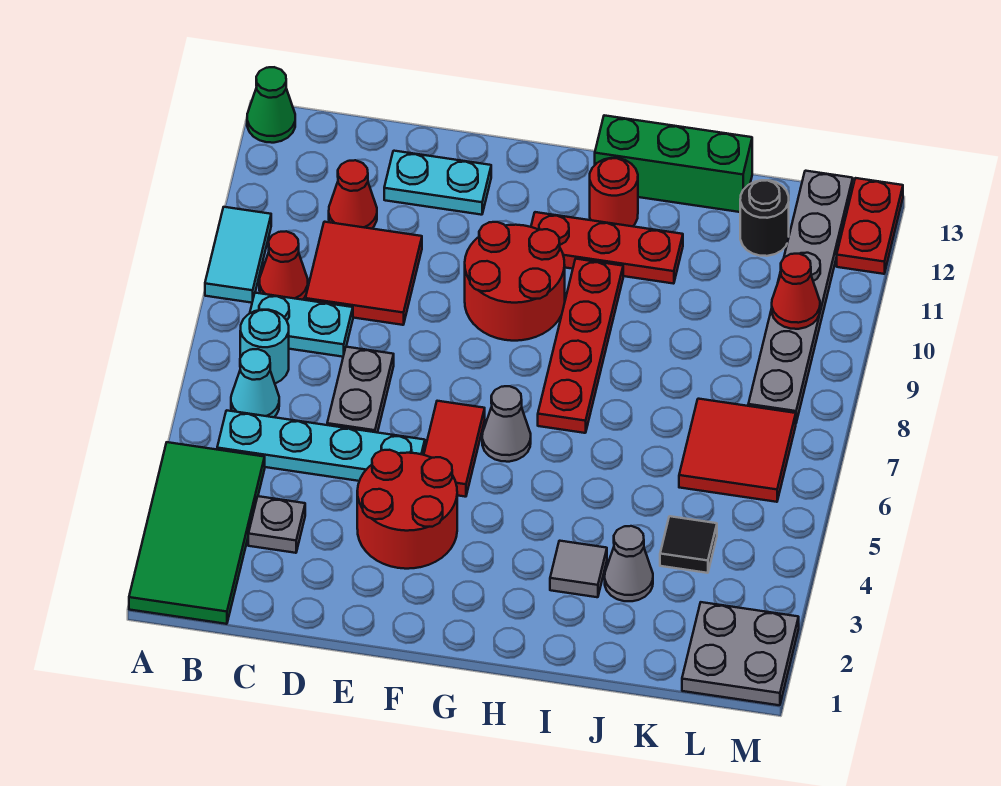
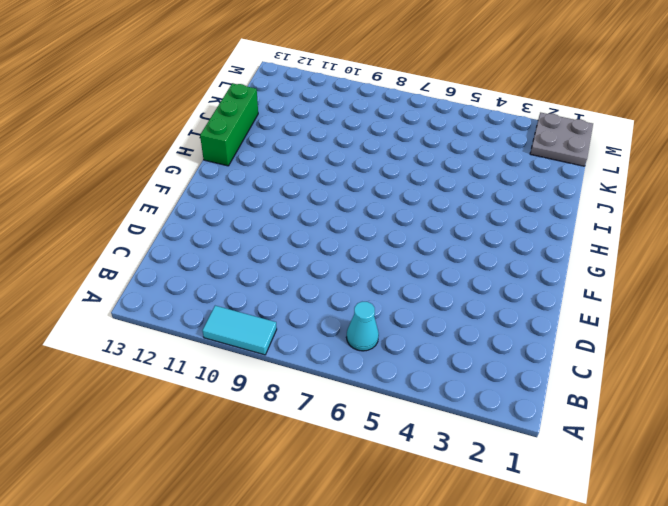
none -> green 2x4 tile [129,442,265,624]
none -> green 1x1 cone [247,67,295,143]
none -> cyan 1x4 plate [217,410,425,481]
none -> cyan 1x1 round brick [240,310,289,383]

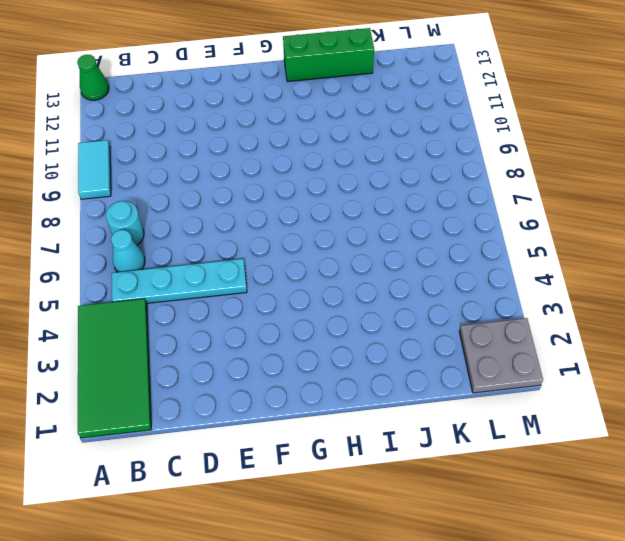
none -> cyan 1x2 plate [250,293,353,357]
none -> red 1x1 cone [259,231,308,300]
none -> grey 1x1 plate [248,496,305,553]
none -> red 2x2 tile [305,222,422,325]

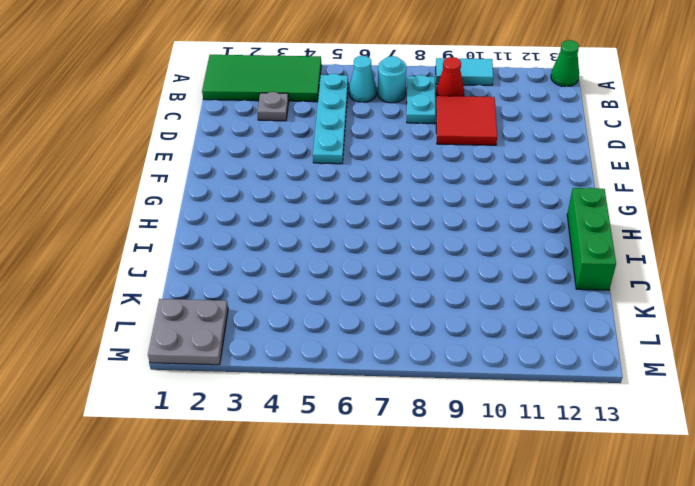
none -> red 1x1 cone [329,160,377,229]
none -> grey 1x2 plate [327,347,394,433]
none -> cyan 1x2 plate [384,151,491,215]
none -> red 2x2 round brick [357,450,457,569]

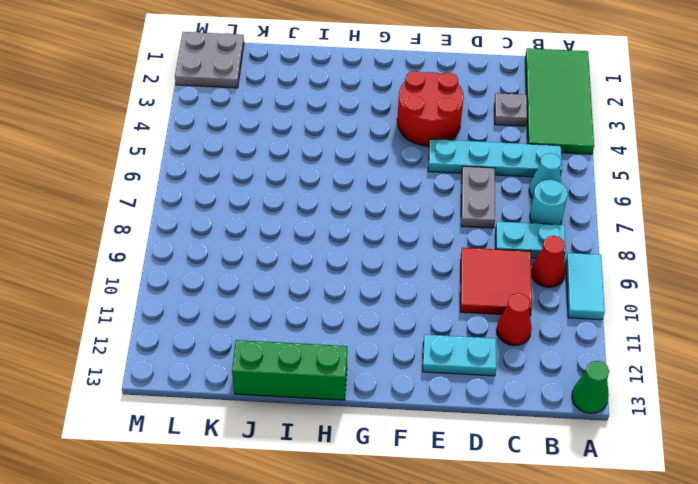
none -> red 1x2 tile [424,401,485,497]
none -> red 2x2 round brick [465,222,565,341]
none -> grey 1x1 cone [482,386,531,462]
none -> red 1x3 plate [531,212,683,284]

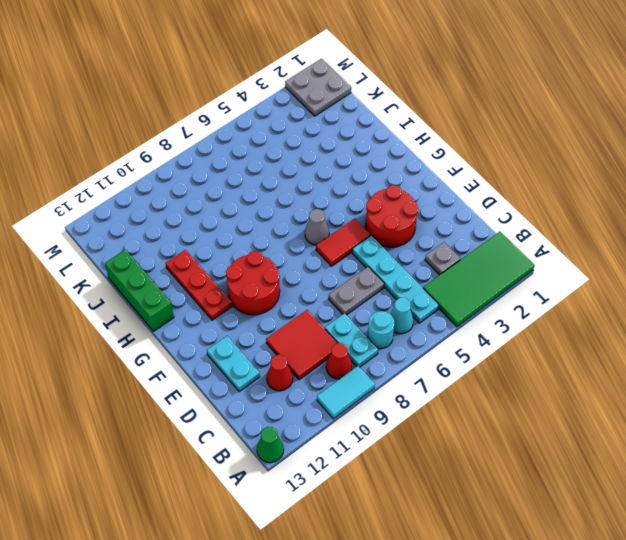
none -> red 1x4 plate [538,259,623,433]
none -> red 1x1 round brick [590,158,638,226]
none -> grey 1x1 tile [550,541,607,597]
none -> grey 1x1 cone [605,526,653,601]

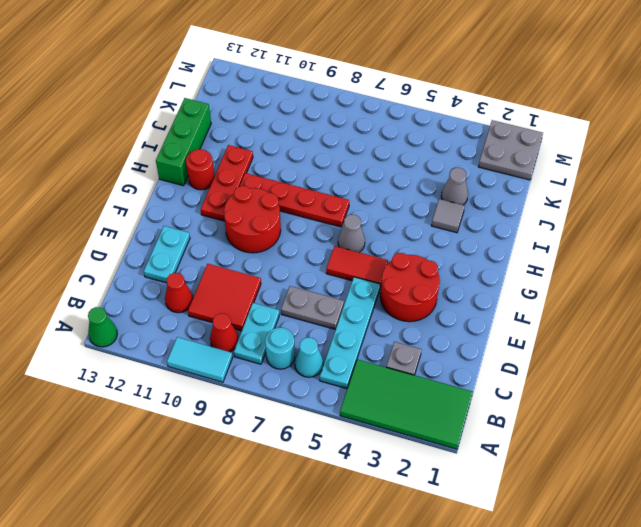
none -> black 1x1 tile [660,516,717,573]
none -> red 2x2 tile [679,399,796,502]
none -> black 1x1 round brick [740,180,789,256]
none -> grey 1x6 plate [748,171,853,422]

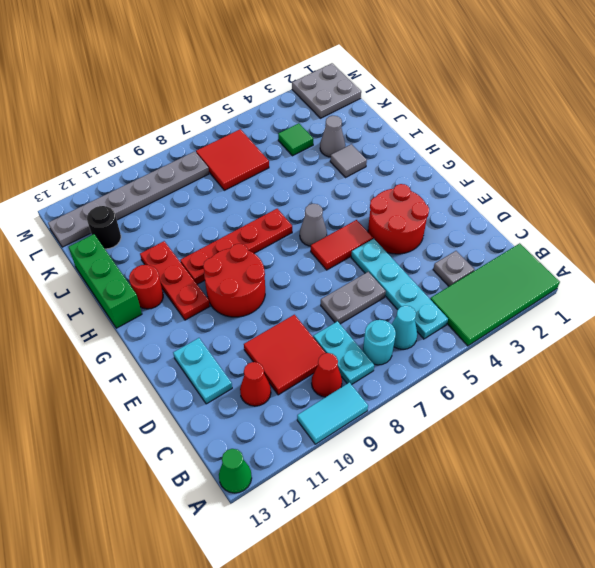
green 1x1 tile [278,123,313,156] -> black 1x1 tile [660,516,717,573]
none -> red 1x2 plate [837,178,903,274]
none -> red 1x1 cone [772,254,820,329]

